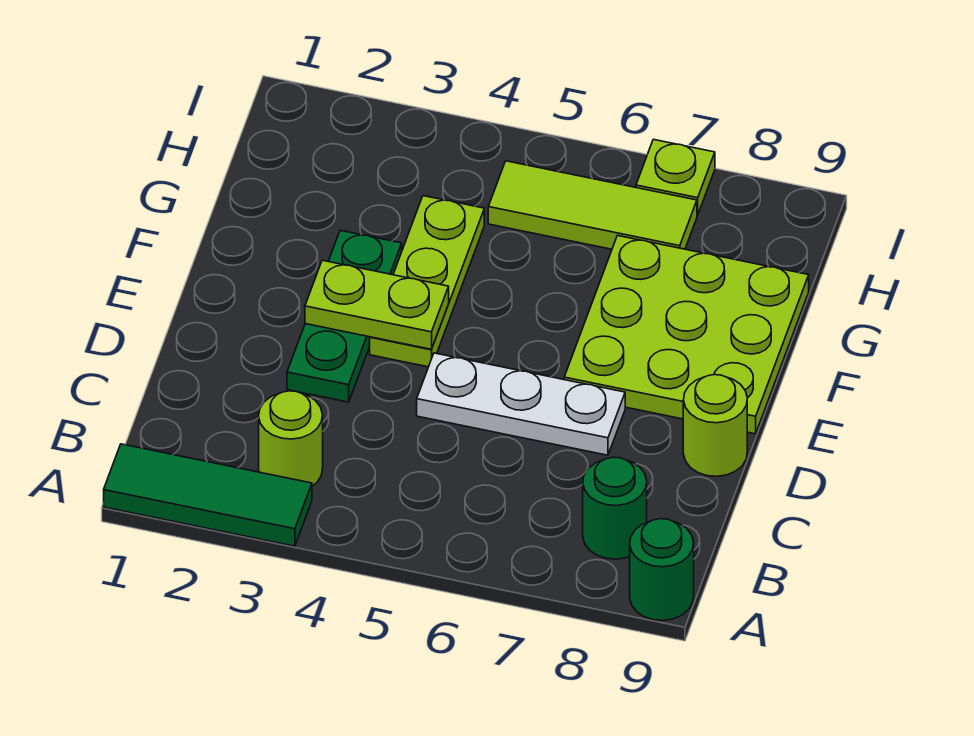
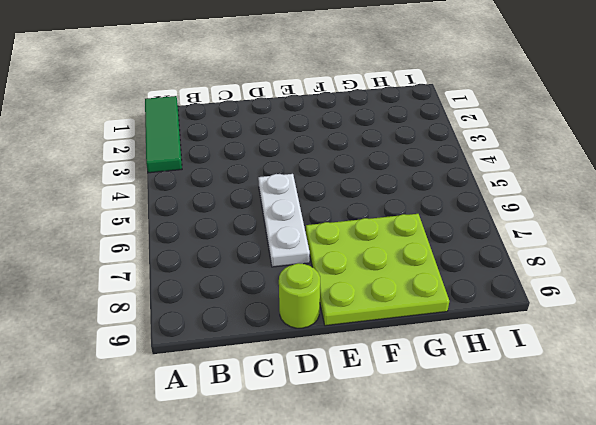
none -> green 1x1 round brick [630,519,694,621]
none -> lime 1x1 round brick [259,391,323,486]
none -> green 1x1 round brick [583,457,647,559]

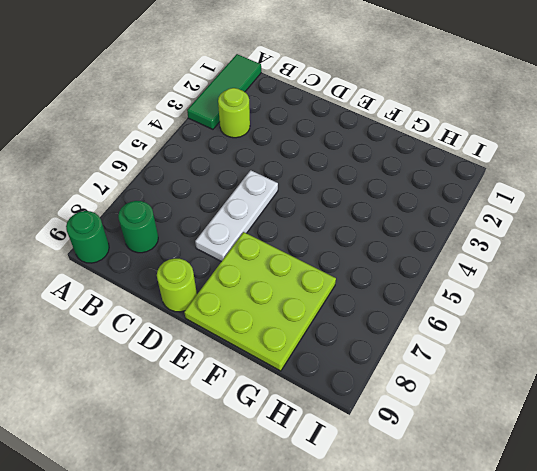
none -> green 1x3 plate [287,230,402,402]
none -> lime 1x3 plate [370,196,484,367]
none -> lime 1x3 tile [488,161,697,249]

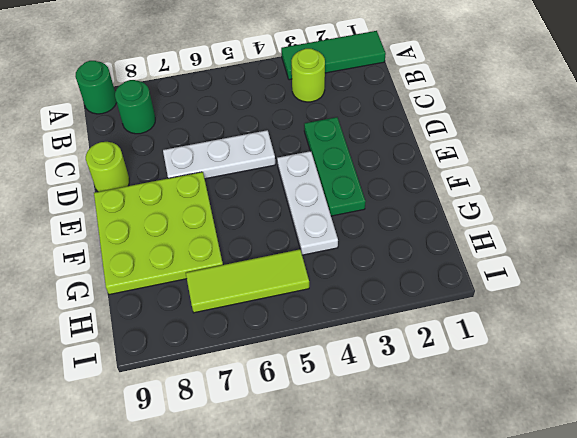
white 1x3 plate [277,151,338,255] -> lime 1x3 plate [370,196,484,367]
none -> lime 1x1 plate [636,139,715,215]
none -> lime 1x2 plate [305,260,449,349]

